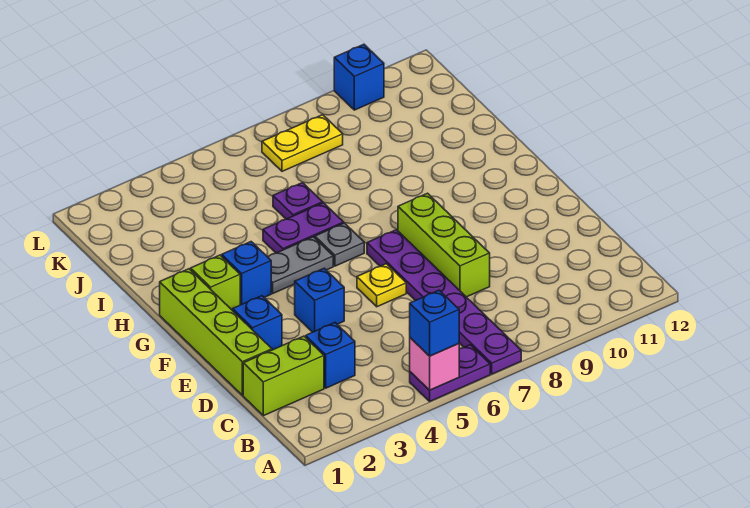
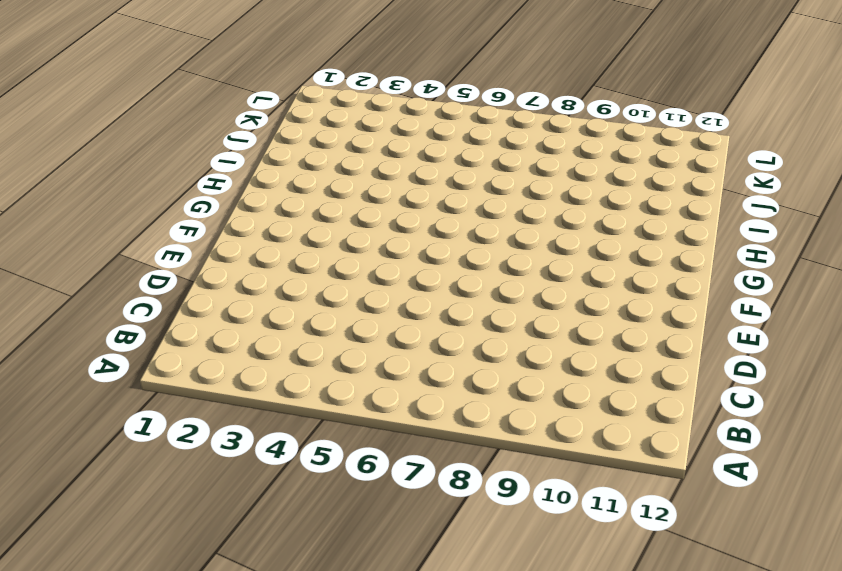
none -> purple 1x2 plate [410,345,490,401]
none -> purple 1x6 plate [367,230,521,374]
none -> lime 1x2 brick [243,336,324,416]

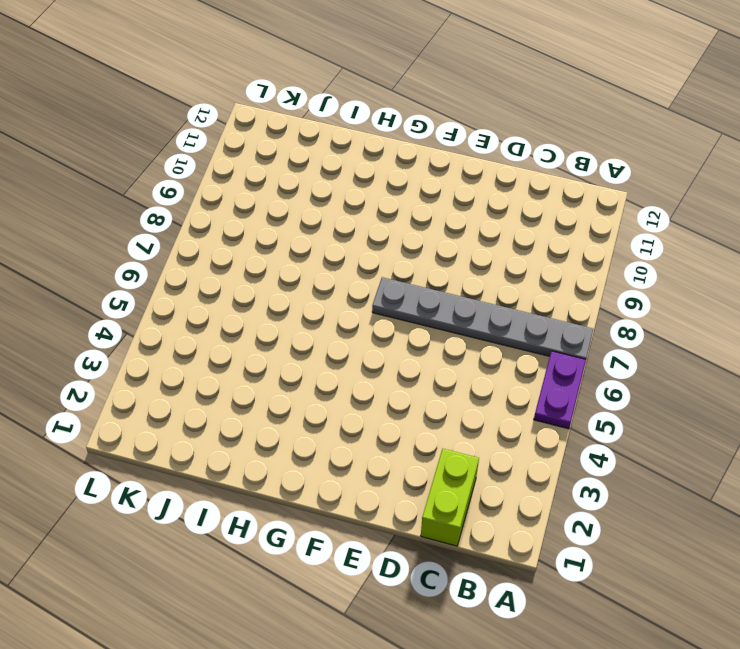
grey 1x6 plate [372,277,593,359] -> purple 1x6 plate [367,230,521,374]
none -> blue 1x1 brick [306,323,355,388]
none -> lime 1x4 brick [160,269,272,395]
none -> lime 1x3 brick [398,193,490,297]

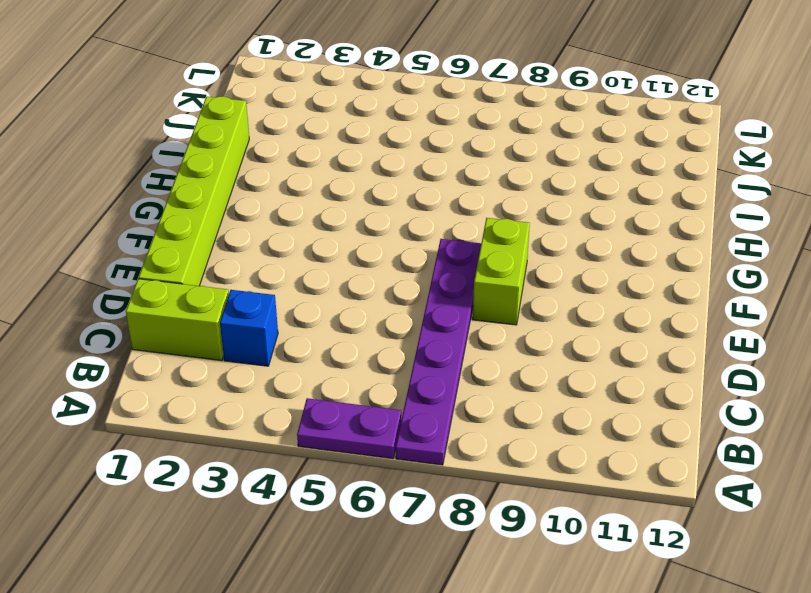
lime 1x6 brick [139,96,249,286] -> lime 1x4 brick [160,269,272,395]
lime 1x2 brick [473,218,530,325] -> lime 1x3 brick [398,193,490,297]
none -> blue 1x1 brick [233,296,282,350]
none -> blue 1x1 brick [295,268,344,332]
none -> yellow 1x1 plate [357,264,406,307]

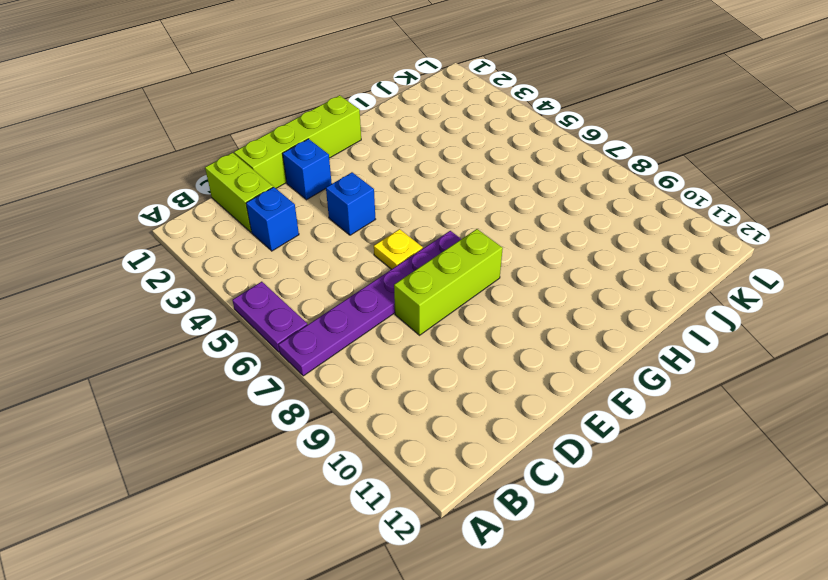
none -> lime 1x1 brick [191,255,240,311]
none -> blue 1x1 brick [222,242,271,305]
none -> grey 1x2 plate [268,237,333,293]

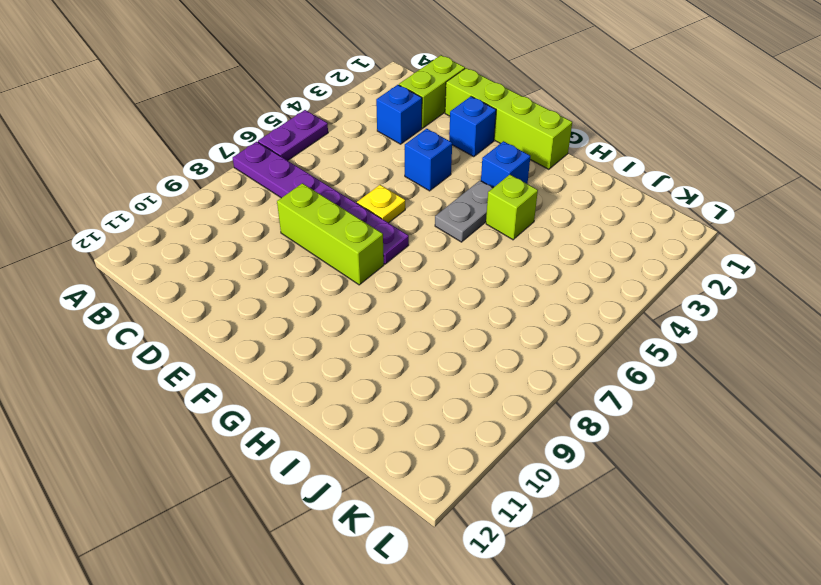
lime 1x1 brick [486,175,538,240] -> lime 1x1 brick moved to [191,255,240,311]
none -> grey 1x1 plate [315,223,364,266]
none -> purple 1x2 plate [263,203,344,253]
none -> purple 1x1 plate [273,183,323,219]

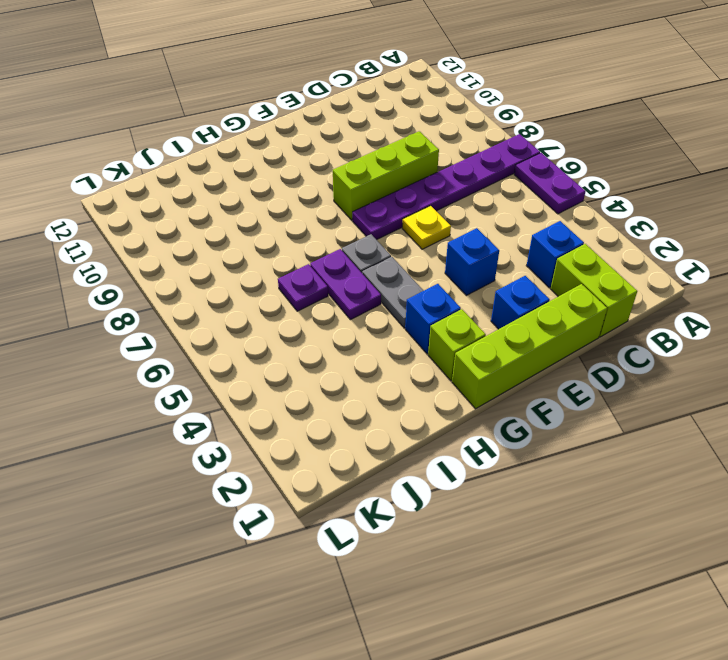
none -> yellow 1x2 plate [262,115,343,171]
none -> blue 1x1 brick [334,44,384,110]
none -> pink 1x1 brick [410,338,459,390]

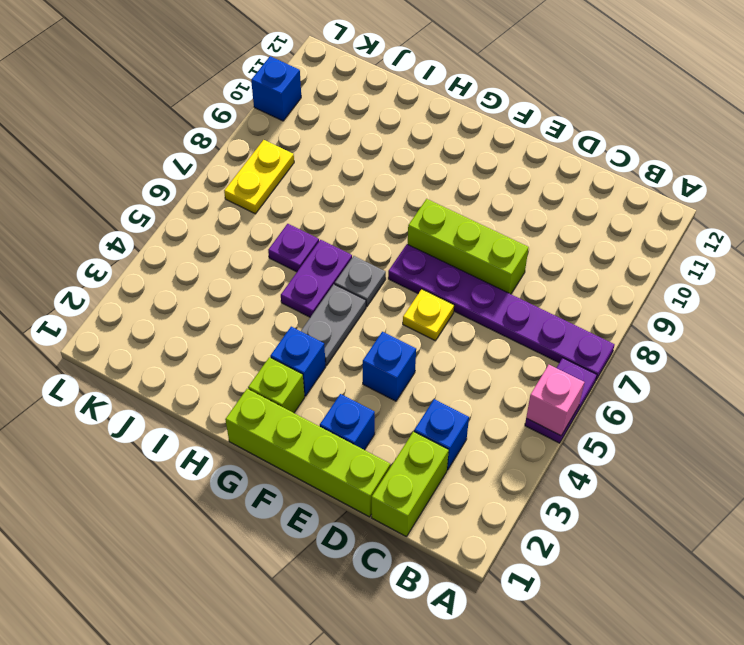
none -> blue 1x1 brick [410,290,459,356]

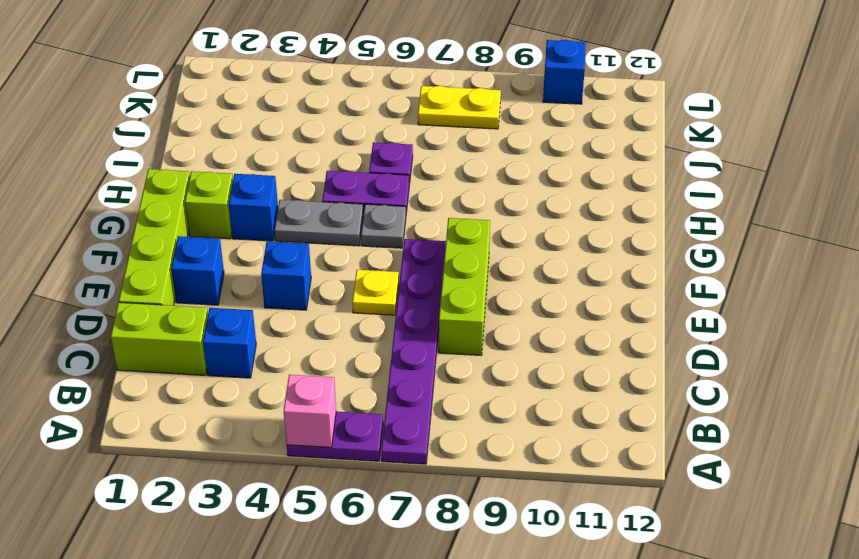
none -> blue 1x1 brick [410,290,459,356]

